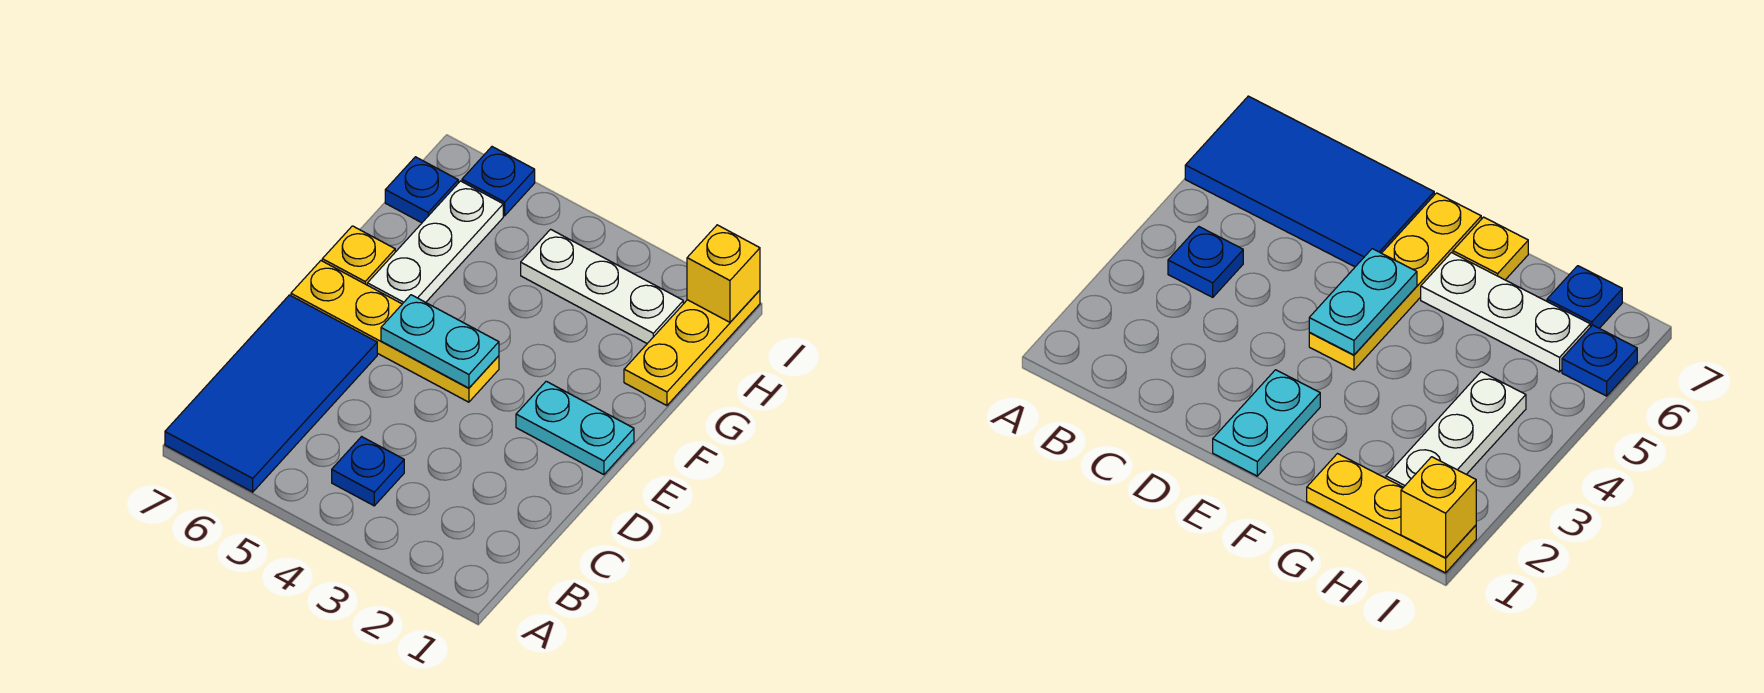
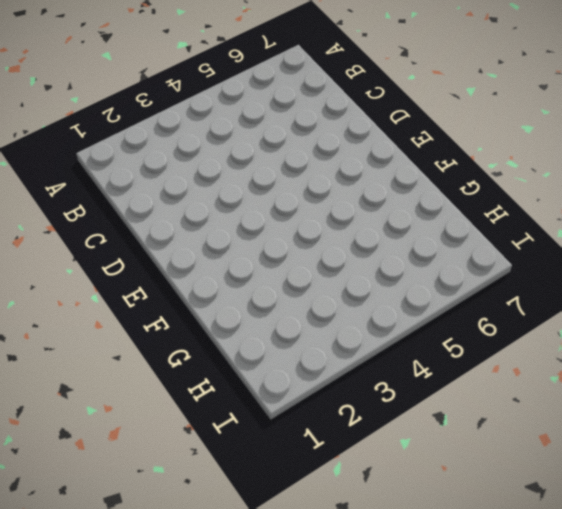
none -> blue 2x4 tile [165,295,377,492]
none -> blue 1x1 plate [332,437,404,506]
none -> cyan 1x2 plate [516,381,634,475]

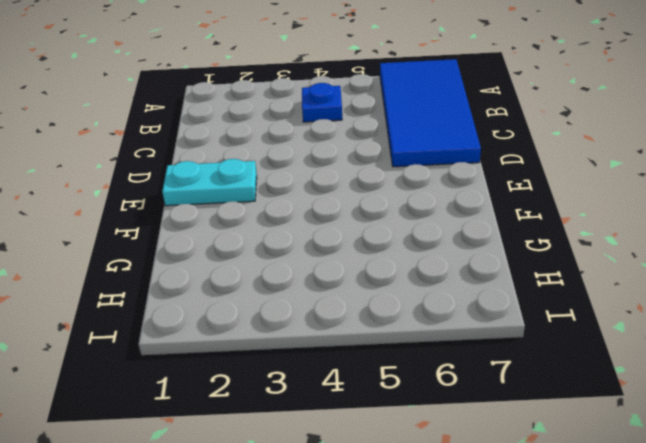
none -> yellow 1x4 plate [291,261,499,402]
none -> white 1x3 plate [367,181,503,304]
none -> yellow 1x1 plate [322,226,395,285]

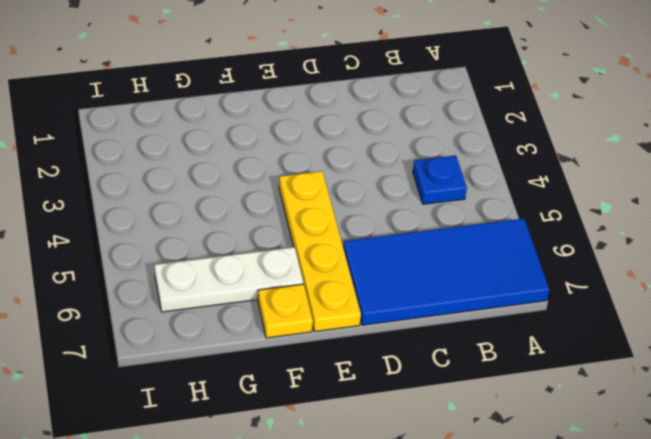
none -> cyan 1x2 plate [516,381,634,475]
none -> yellow 1x3 plate [624,290,760,406]
none -> white 1x3 plate [521,229,683,343]

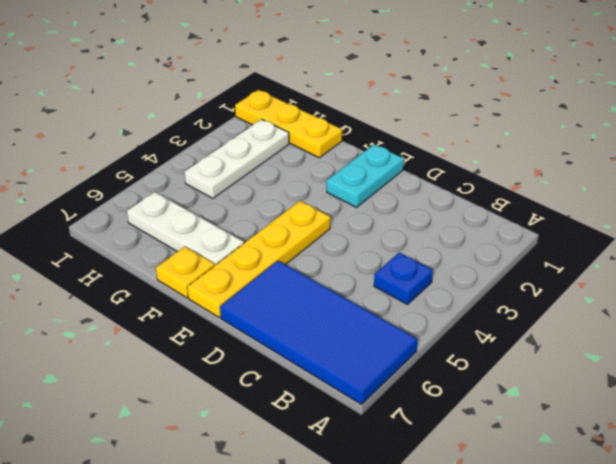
none -> blue 1x1 plate [385,157,458,223]
none -> blue 1x1 plate [462,147,535,216]
none -> cyan 1x2 plate [381,295,499,388]

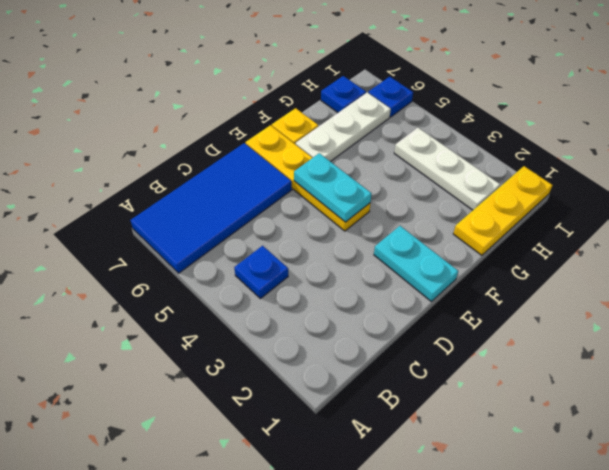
none -> yellow 1x1 brick [687,225,760,322]

